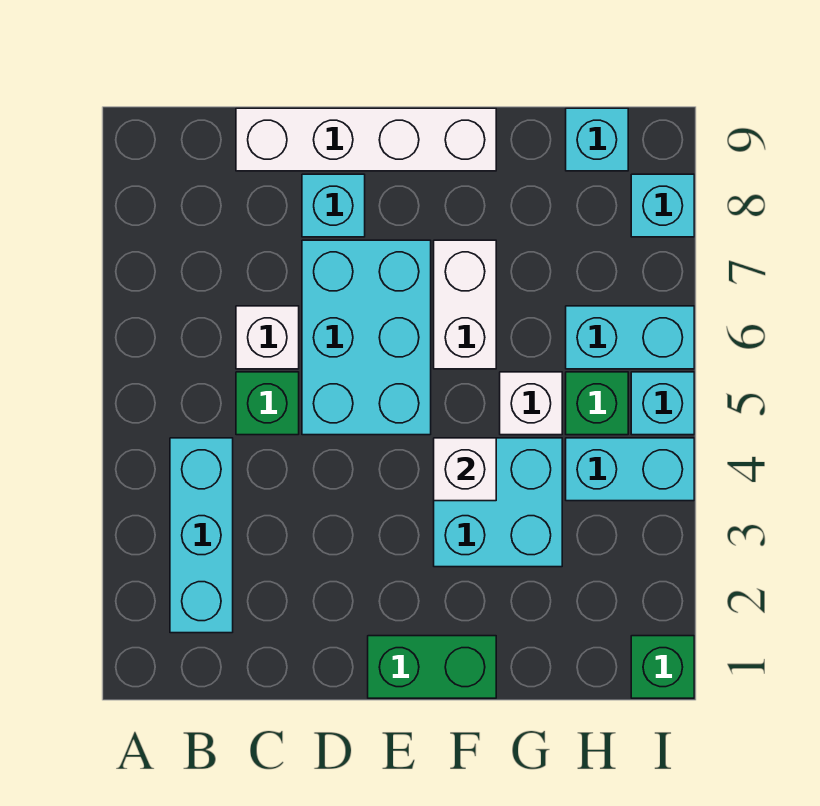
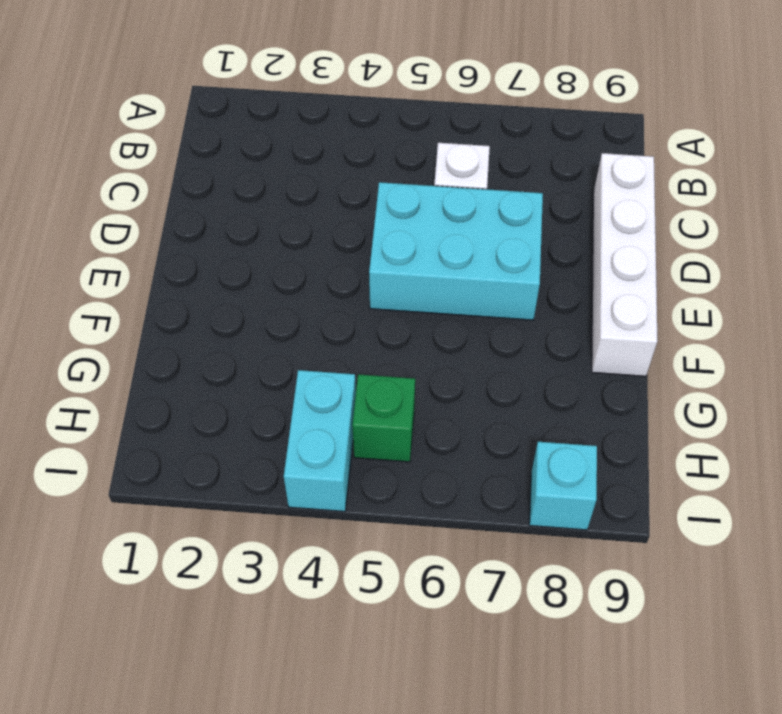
none -> cyan 1x3 brick [170,438,233,633]
none -> green 1x1 brick [236,372,299,435]
none -> cyan 1x1 brick [302,174,365,237]

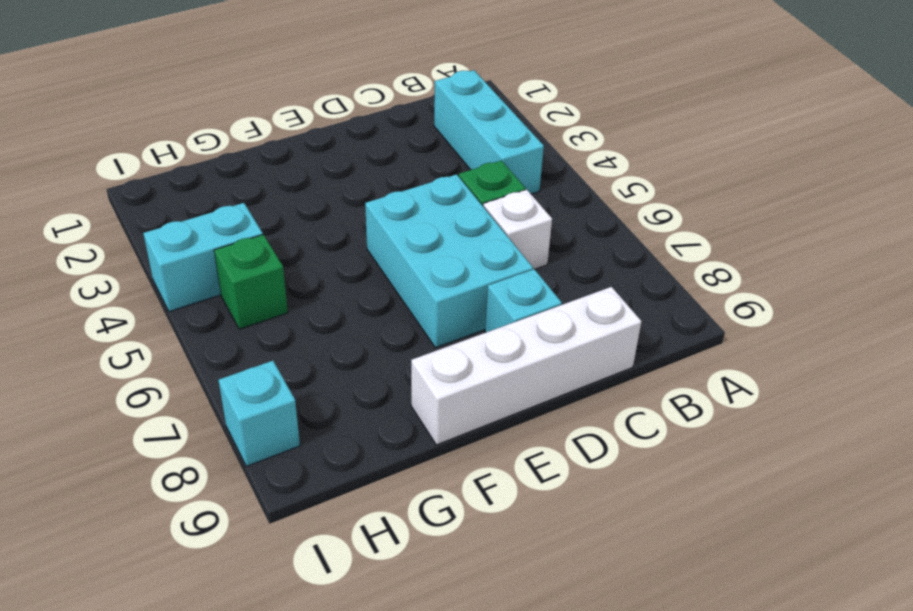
none -> green 1x2 brick [368,636,496,698]
none -> cyan 2x2 brick [434,438,562,567]
none -> white 1x2 brick [434,240,496,369]

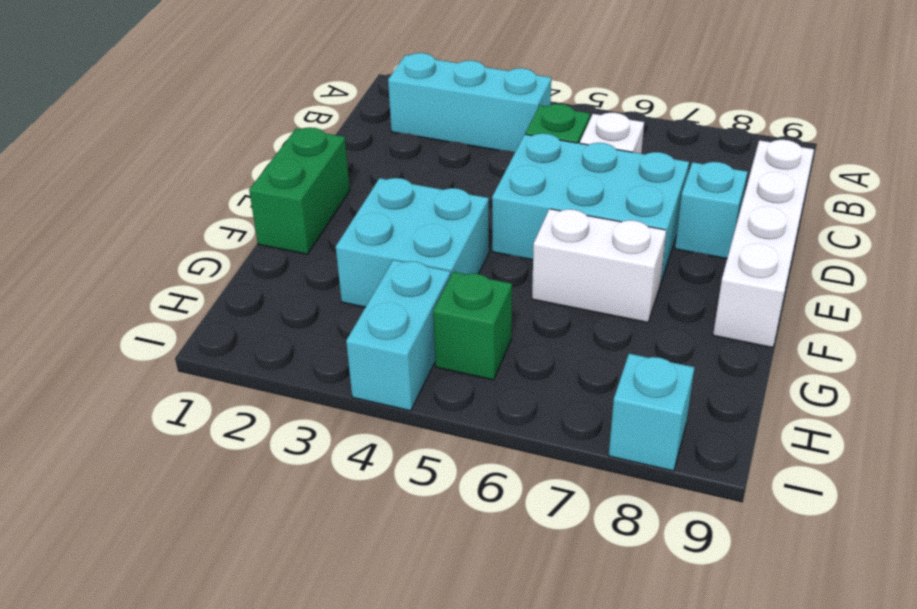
none -> white 1x1 brick [500,372,562,435]
none -> cyan 1x2 brick [566,306,694,369]
none -> cyan 1x1 brick [566,108,628,171]

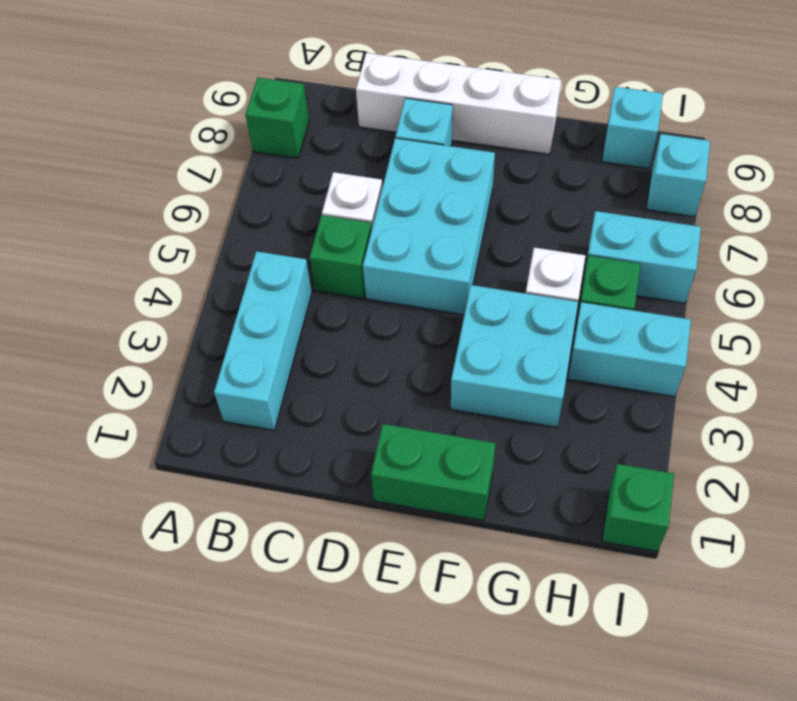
green 1x1 brick [246,78,309,158] -> none
none -> white 1x2 brick [434,240,496,369]
none -> cyan 1x1 brick [631,372,694,435]
none -> white 1x1 brick [434,438,496,501]

